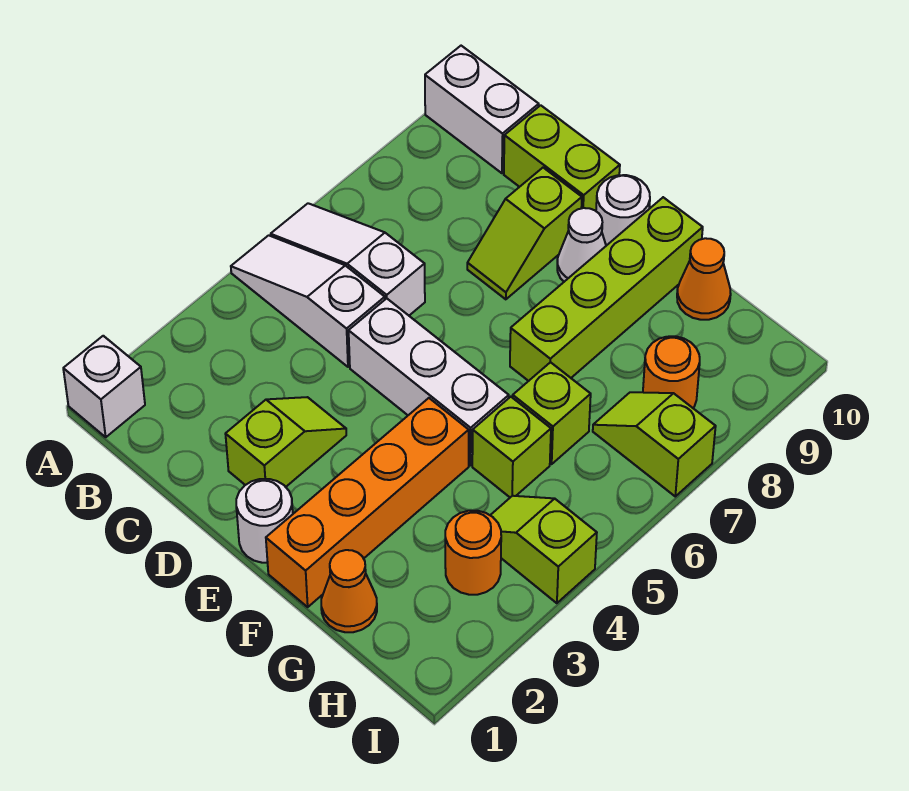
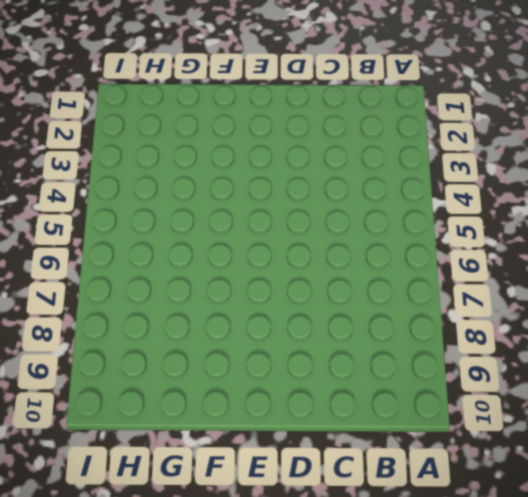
none -> white 1x1 brick [63,336,145,437]
none -> white 1x3 slope [231,235,385,367]
none -> white 1x3 slope [271,203,425,315]

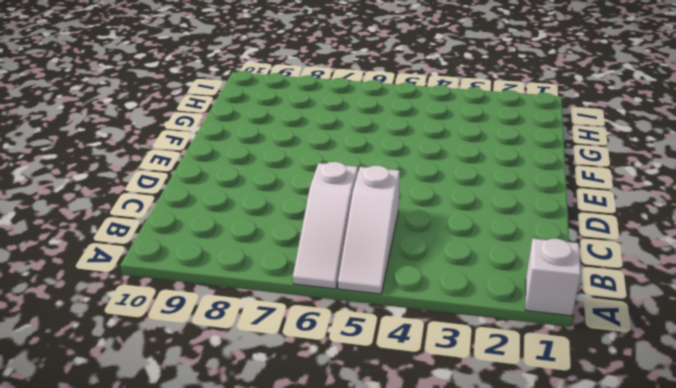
none -> white 1x2 brick [425,46,539,173]
none -> lime 1x2 brick [504,105,620,211]
none -> lime 1x2 slope [226,397,346,487]

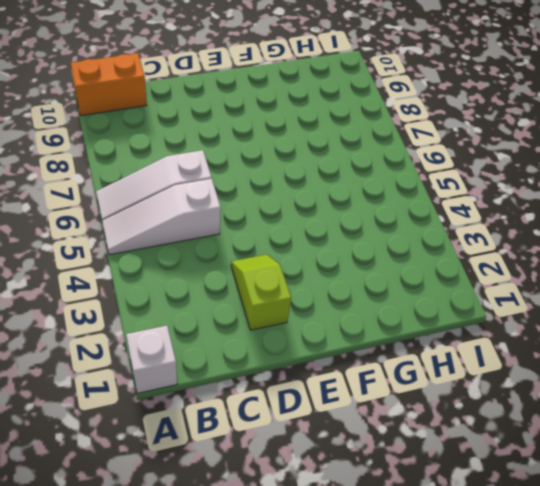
orange 1x2 brick [71,53,147,116] -> white 1x2 brick [425,46,539,173]
none -> lime 1x2 brick [504,105,620,211]
none -> white 1x3 brick [349,298,509,465]
none -> lime 1x2 slope [467,168,582,299]

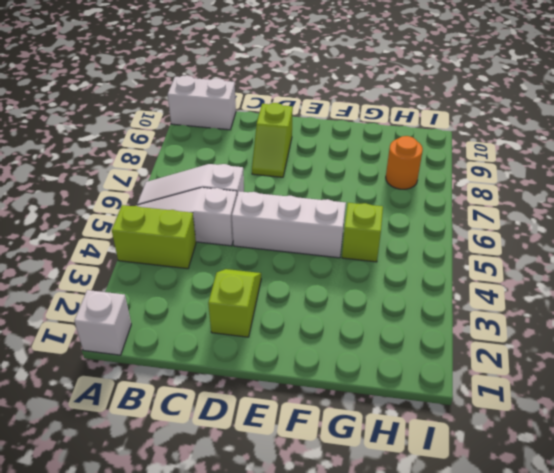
lime 1x2 brick [112,205,196,269] -> lime 1x2 brick moved to [504,105,620,211]
none -> white 1x1 round brick [236,479,293,563]
none -> white 1x1 cone [557,208,606,282]
none -> white 1x1 round brick [596,175,650,246]

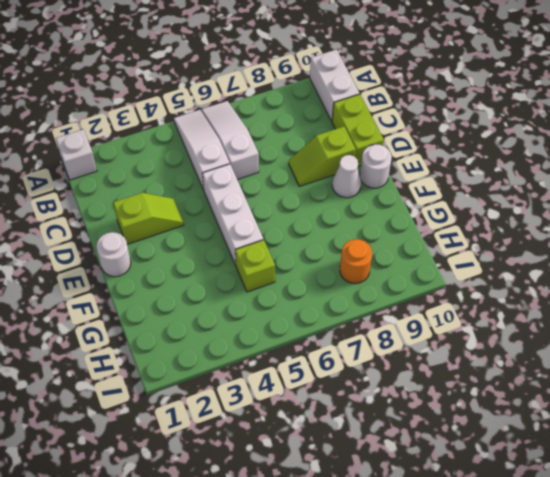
none -> orange 1x4 brick [266,398,469,607]
none -> lime 1x4 brick [510,197,703,381]
none -> orange 1x1 cone [321,550,377,632]

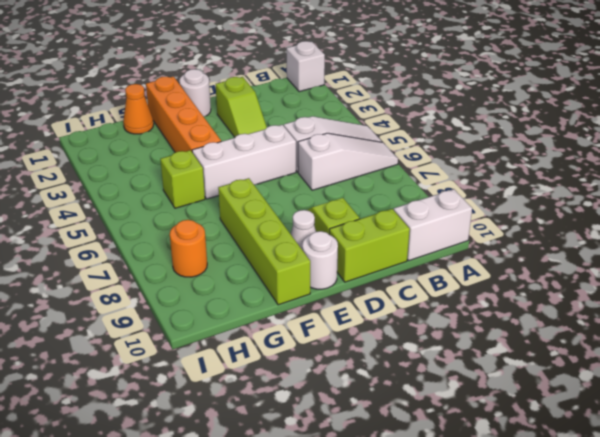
none -> lime 1x1 brick [513,362,591,464]
none -> orange 1x1 cone [677,238,731,320]
none -> orange 1x1 round brick [445,511,501,595]

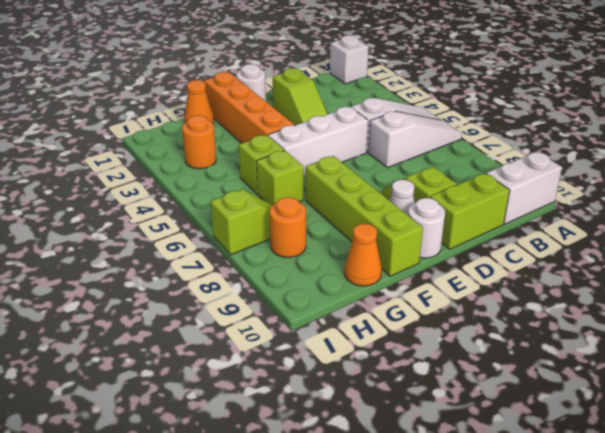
none -> lime 1x2 slope [490,496,597,603]

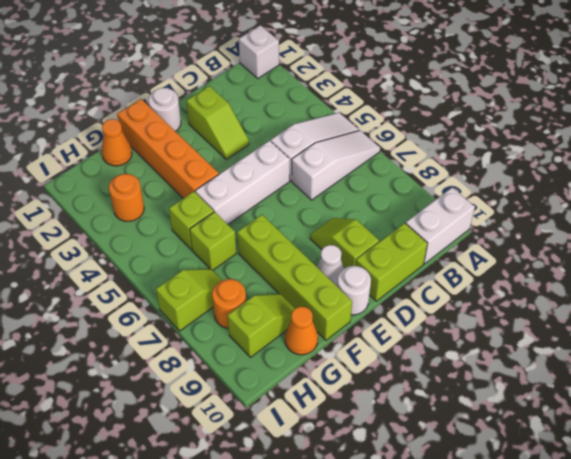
lime 1x2 slope [228,294,295,357] -> lime 1x2 slope moved to [490,496,597,603]

